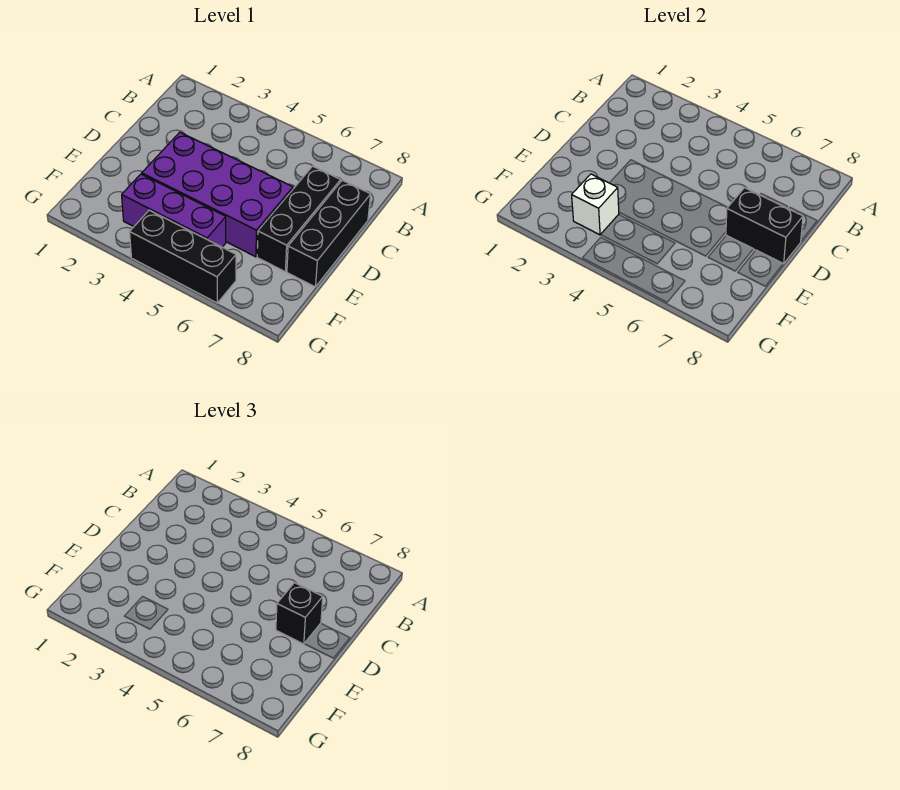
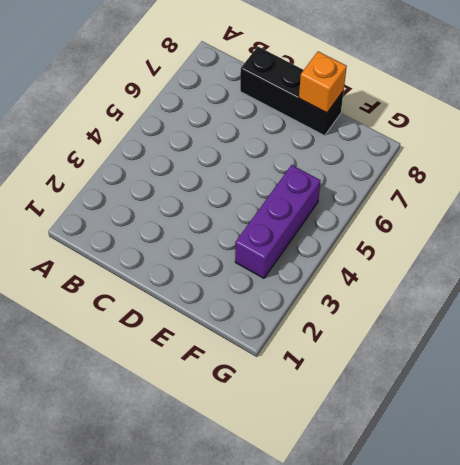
orange 1x1 brick [299,51,347,113] -> none
none -> black 1x3 brick [257,166,341,272]
none -> purple 2x4 brick [142,132,293,257]

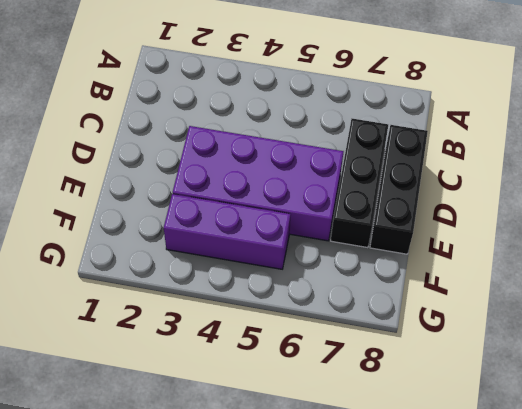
none -> black 1x3 brick [130,210,236,303]
none -> black 1x2 brick [726,188,803,264]

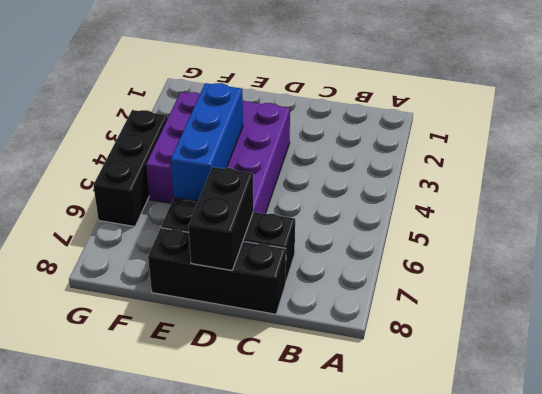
blue 1x3 brick [171,83,243,201] -> none
none -> white 1x1 brick [572,174,619,235]
none -> black 1x1 brick [276,583,323,644]

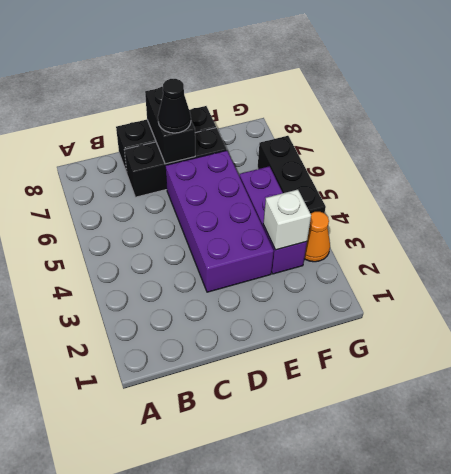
black 1x1 cone [158,79,191,133] -> black 1x1 brick [276,583,323,644]
orange 1x1 cone [304,212,330,262] -> none

